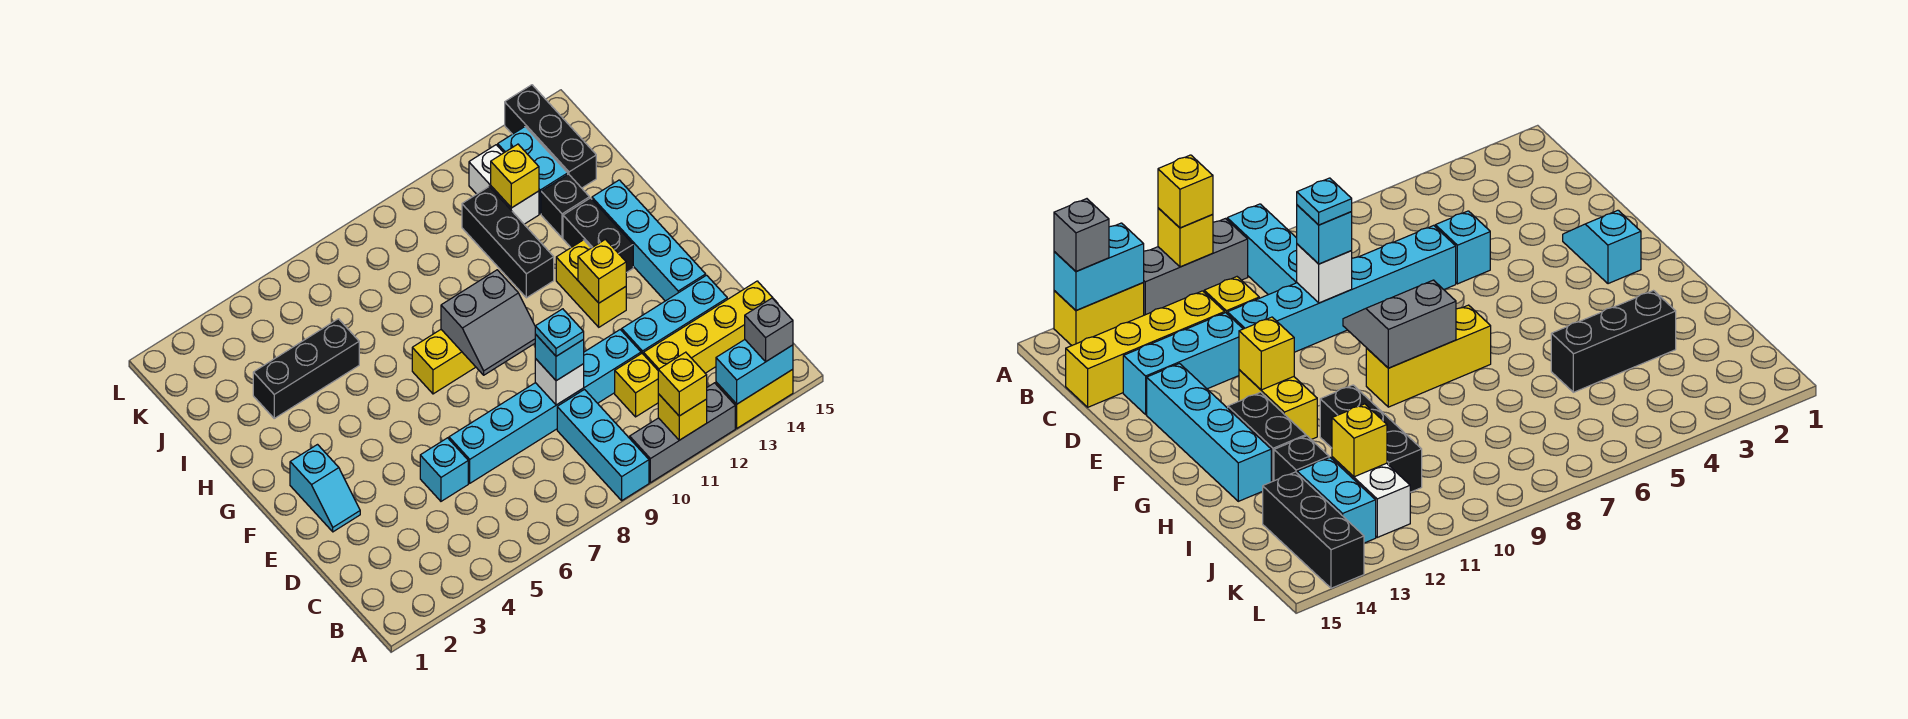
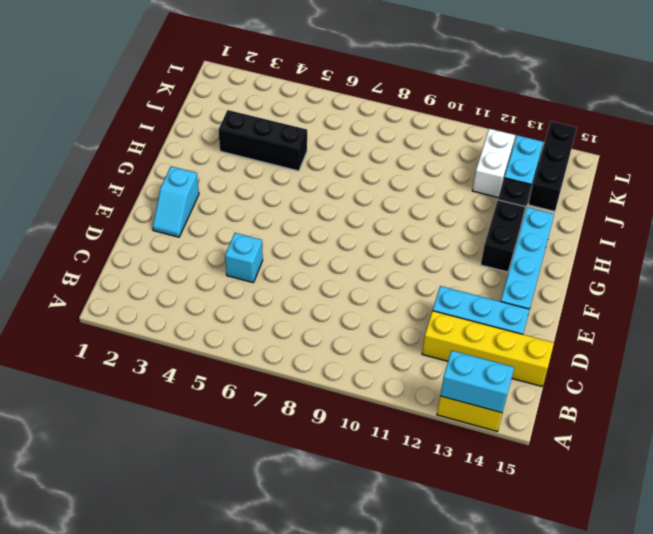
none -> cyan 1x3 brick [557,390,649,500]
none -> grey 1x3 brick [630,383,735,483]
none -> yellow 1x1 brick [615,354,658,417]

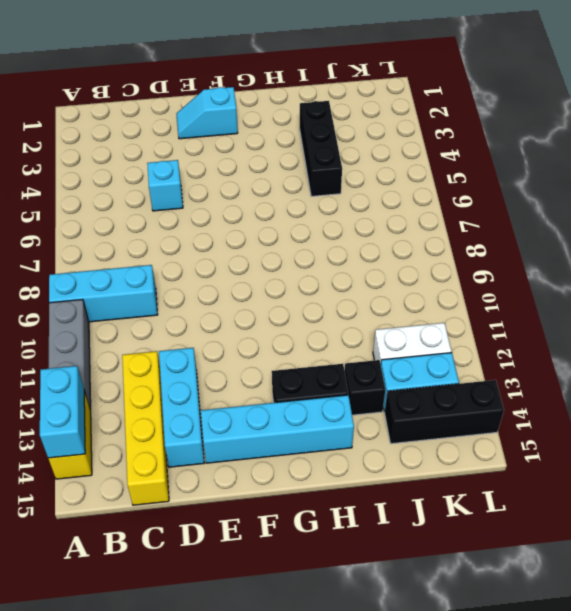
none -> yellow 1x1 brick [615,354,658,417]
none -> cyan 1x6 brick [449,330,641,483]
none -> yellow 1x2 brick [556,240,626,327]

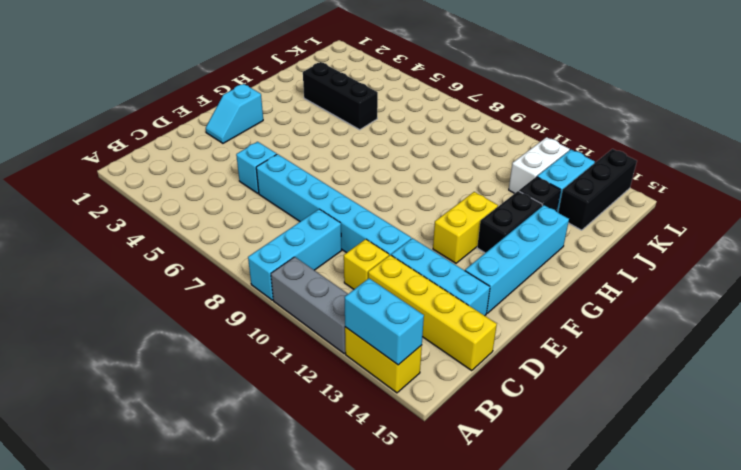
none -> yellow 1x3 brick [412,330,475,394]
none -> black 1x3 brick [462,187,554,298]
none -> yellow 1x1 brick [658,394,707,440]

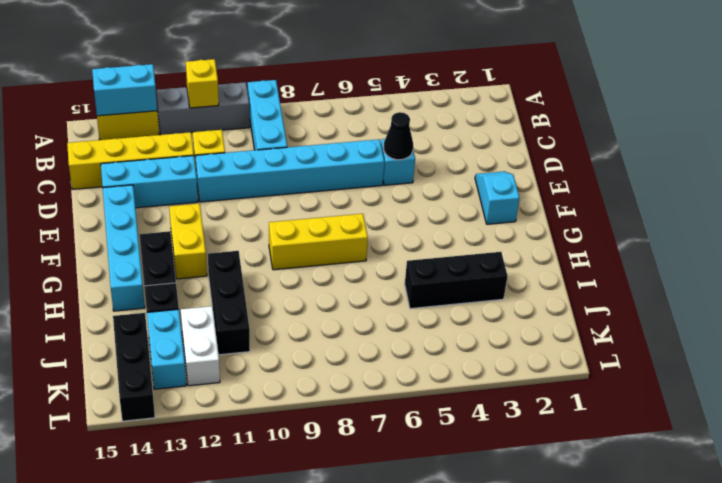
black 1x1 cone [384,112,413,160] -> none
none -> white 1x1 brick [535,359,584,405]
none -> grey 2x2 slope [441,270,535,375]
none -> yellow 1x1 brick [578,239,626,303]

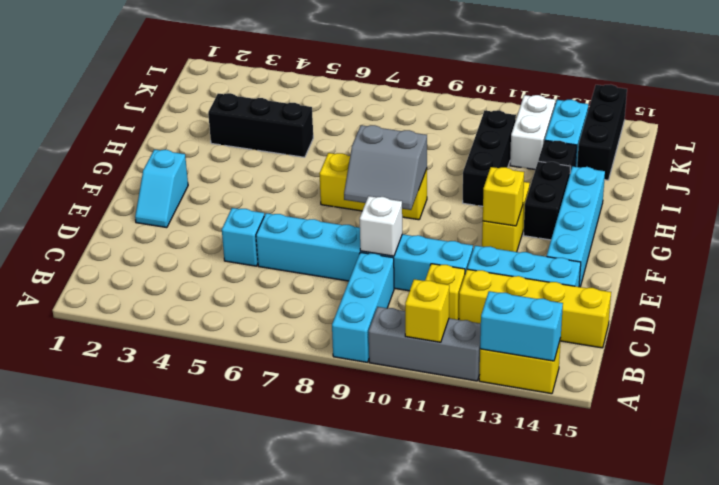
none -> yellow 1x1 brick [491,144,539,208]
none -> yellow 1x1 brick [658,352,707,416]
none -> grey 1x1 brick [745,298,793,362]

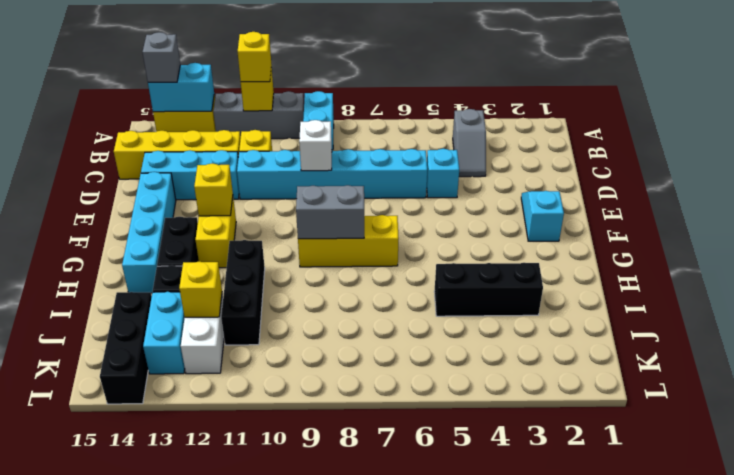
grey 1x2 slope [453,109,486,177] -> none
none -> cyan 1x1 brick [535,334,584,381]
none -> cyan 1x1 plate [535,309,584,356]

